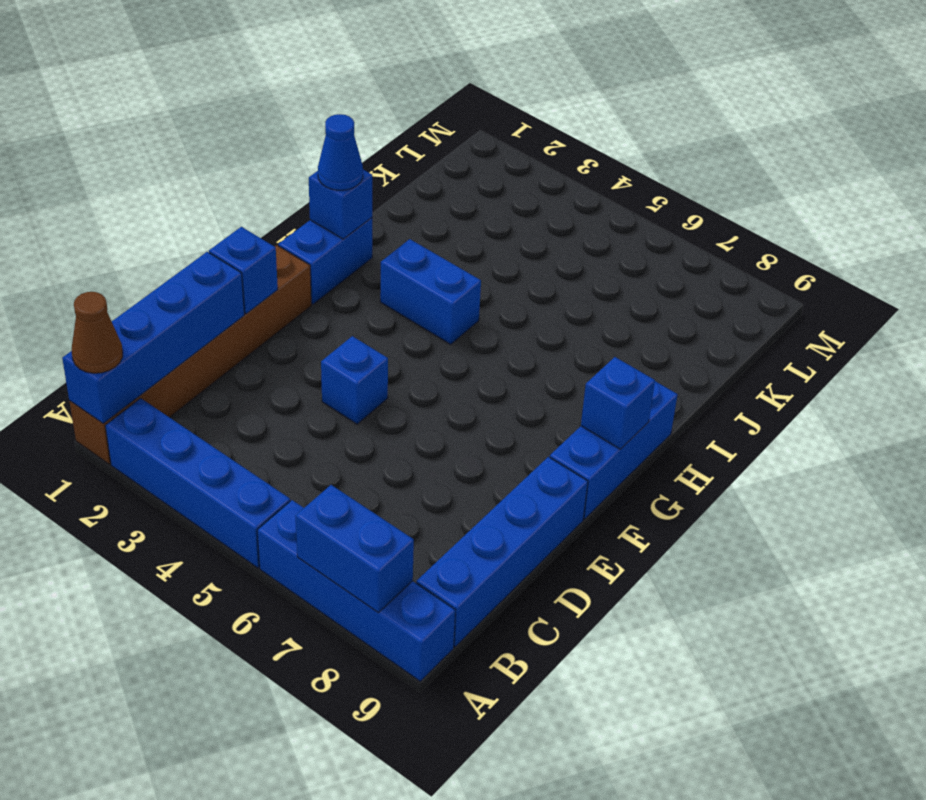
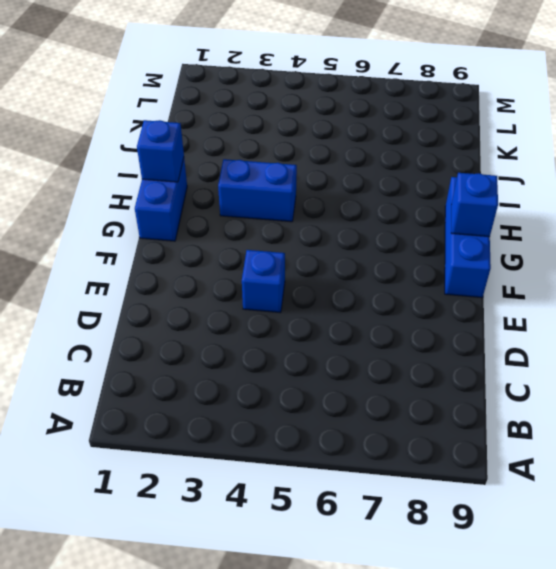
none -> brown 1x6 brick [69,245,311,464]
none -> blue 1x4 brick [105,398,290,568]
none -> blue 1x4 brick [257,500,455,681]

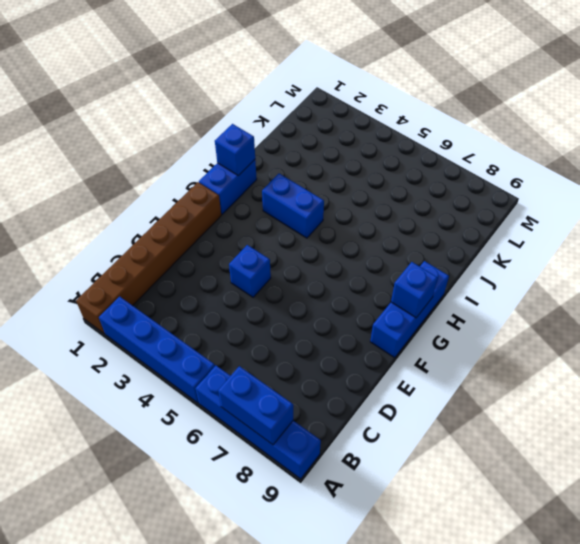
none -> blue 1x4 brick [416,457,588,647]
none -> blue 1x4 brick [62,252,244,423]
none -> blue 1x1 brick [209,227,278,314]

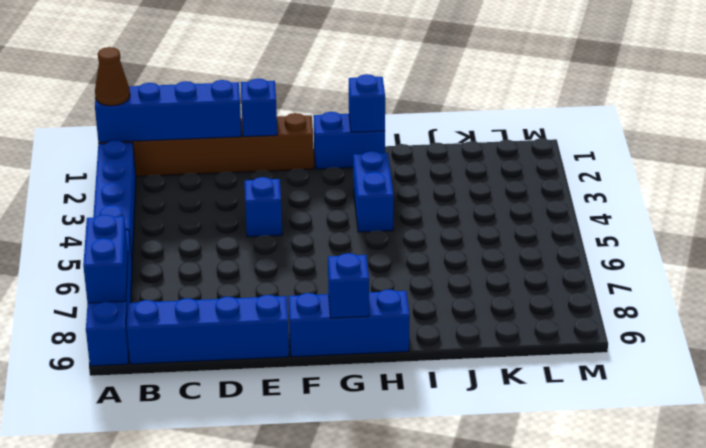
none -> blue 1x1 cone [318,114,363,190]

